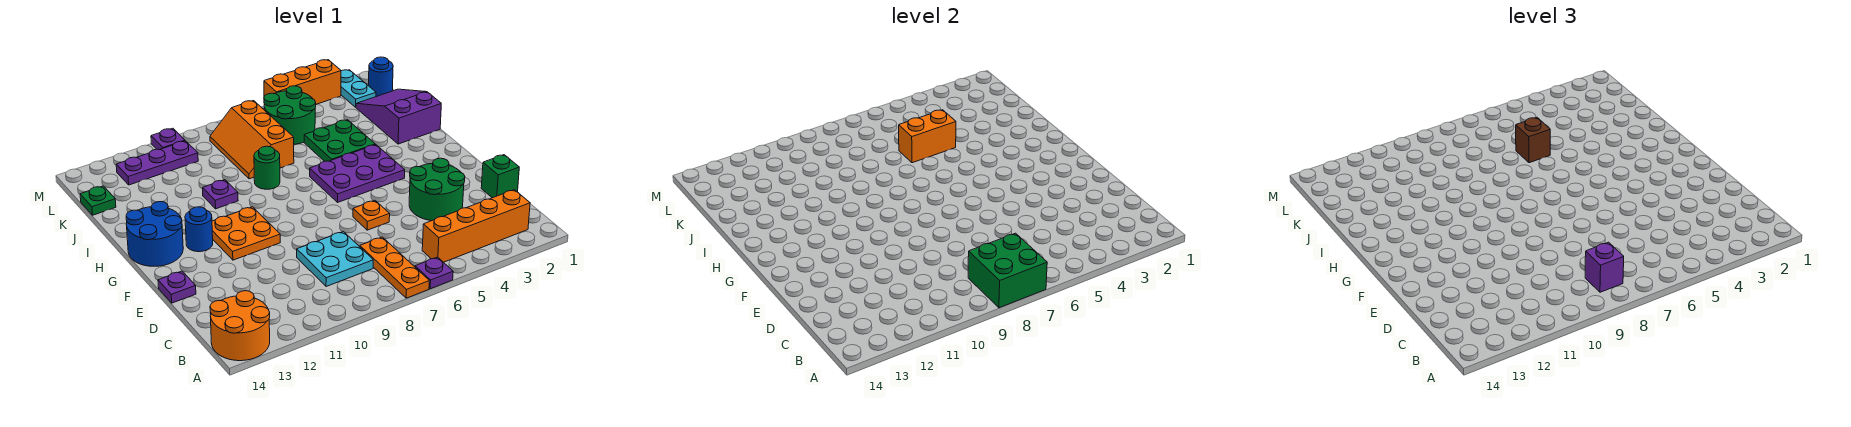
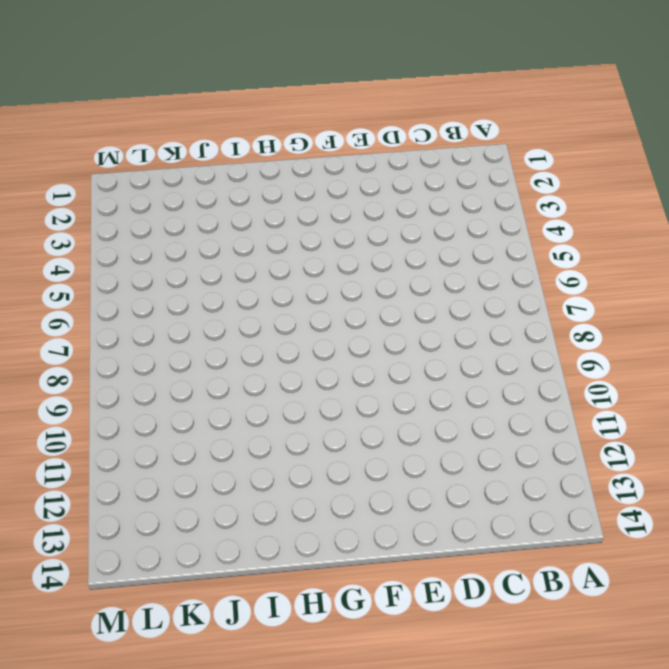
none -> purple 1x1 plate [415,257,453,289]
none -> orange 1x3 plate [360,237,429,298]
none -> orange 2x2 round brick [210,291,270,361]

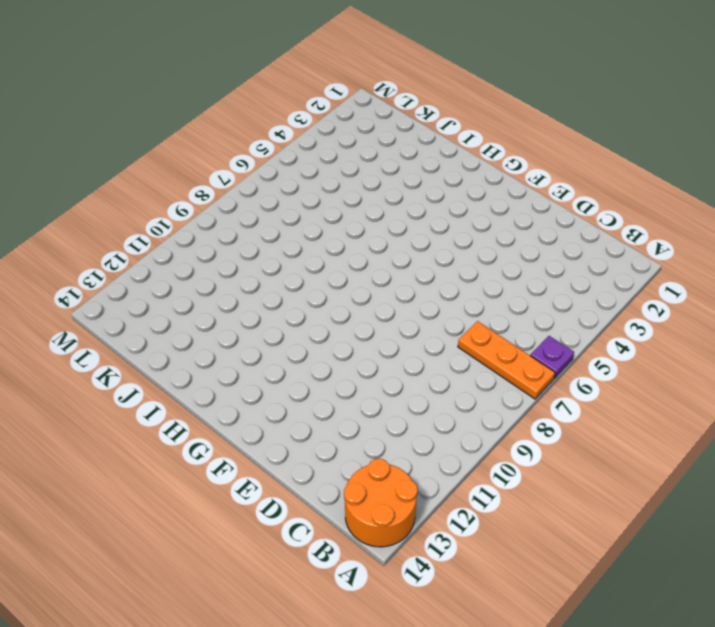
none -> orange 1x4 brick [422,190,530,262]
none -> cyan 2x2 plate [297,232,373,287]
none -> green 1x1 brick [481,155,519,198]

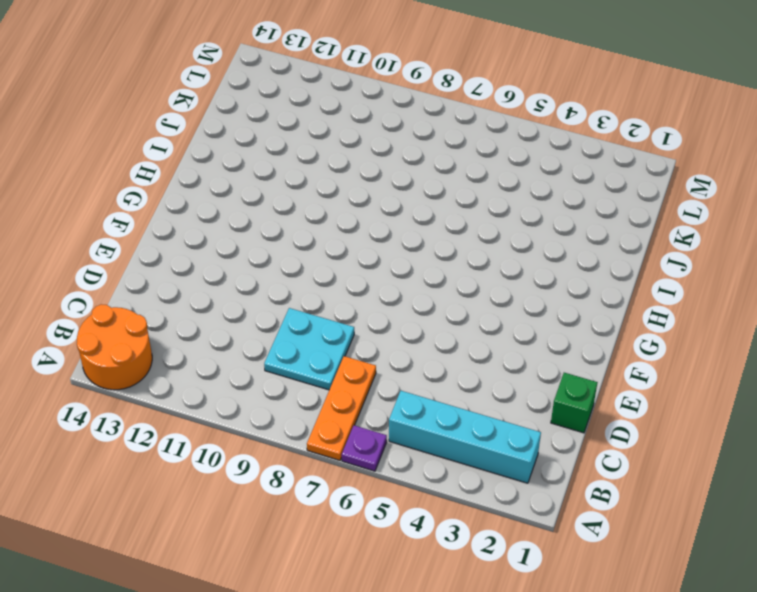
cyan 1x4 brick [389,391,541,483] -> orange 1x4 brick [422,190,530,262]
none -> green 2x2 round brick [409,158,465,221]
none -> orange 1x1 plate [353,201,390,230]
none -> purple 1x1 plate [158,271,196,303]

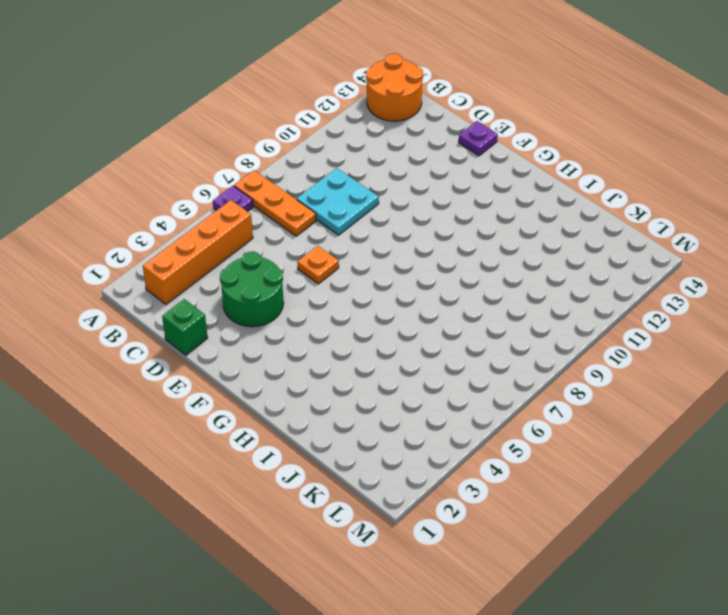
none -> orange 2x2 plate [212,207,280,260]
none -> purple 2x3 plate [310,145,405,202]
none -> blue 1x1 round brick [185,207,213,252]

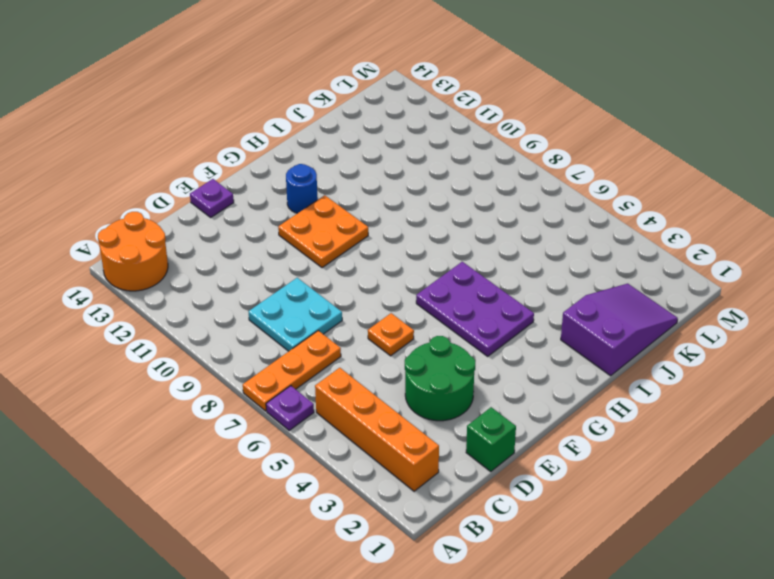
none -> blue 2x2 round brick [126,202,183,266]
none -> green 2x2 plate [304,120,375,161]
none -> green 1x1 round brick [254,146,280,189]

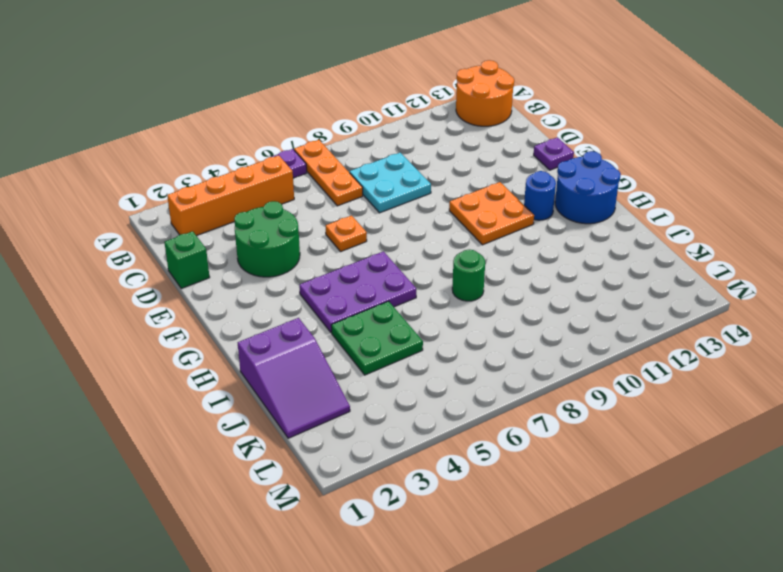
none -> purple 1x1 plate [203,180,238,209]
none -> orange 2x3 slope [210,101,294,179]
none -> green 2x2 round brick [264,86,316,144]

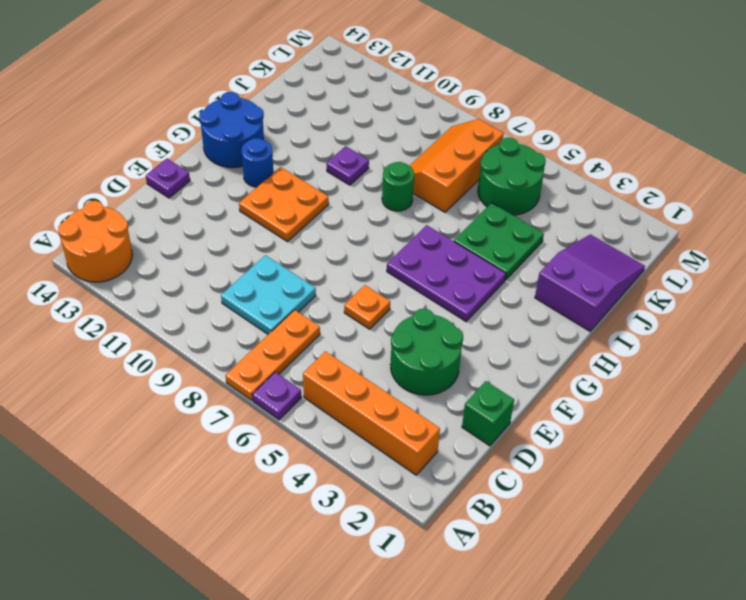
none -> green 1x1 plate [80,186,116,215]
none -> blue 1x1 round brick [369,57,393,97]
none -> cyan 1x2 plate [341,70,376,107]

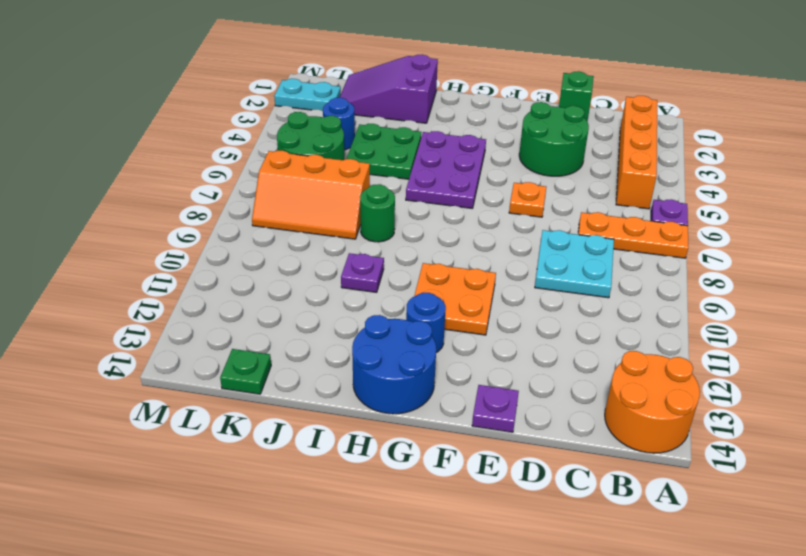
blue 1x1 round brick [323,98,355,150] -> blue 1x1 round brick moved to [369,57,393,97]
none -> purple 1x3 plate [116,141,198,185]
none -> orange 1x3 brick [264,60,341,104]
none -> purple 1x1 plate [151,128,185,150]

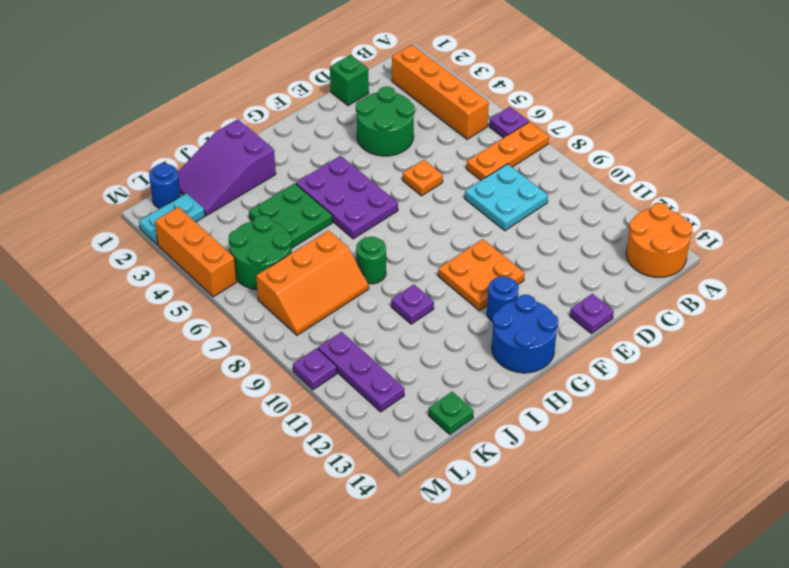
none -> green 2x2 brick [968,233,1047,308]
none -> orange 1x2 brick [899,110,956,163]
none -> purple 1x1 brick [1585,242,1624,292]

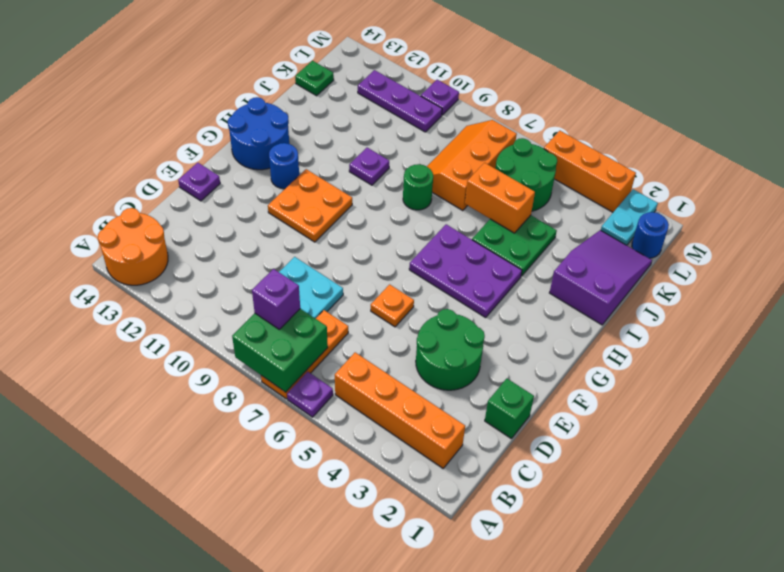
none -> brown 1x1 brick [1516,118,1550,163]

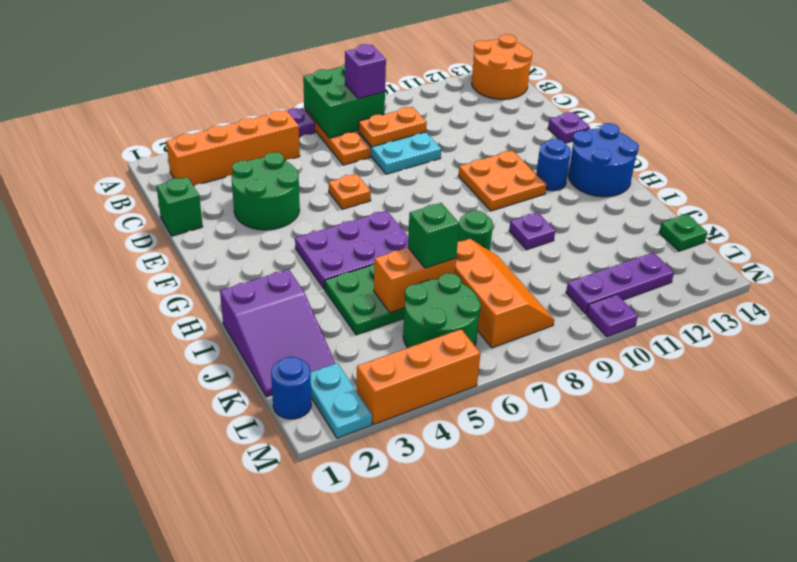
orange 1x2 plate [358,107,427,147] -> none
green 1x1 brick [408,203,459,268] -> brown 1x1 brick [1516,118,1550,163]

